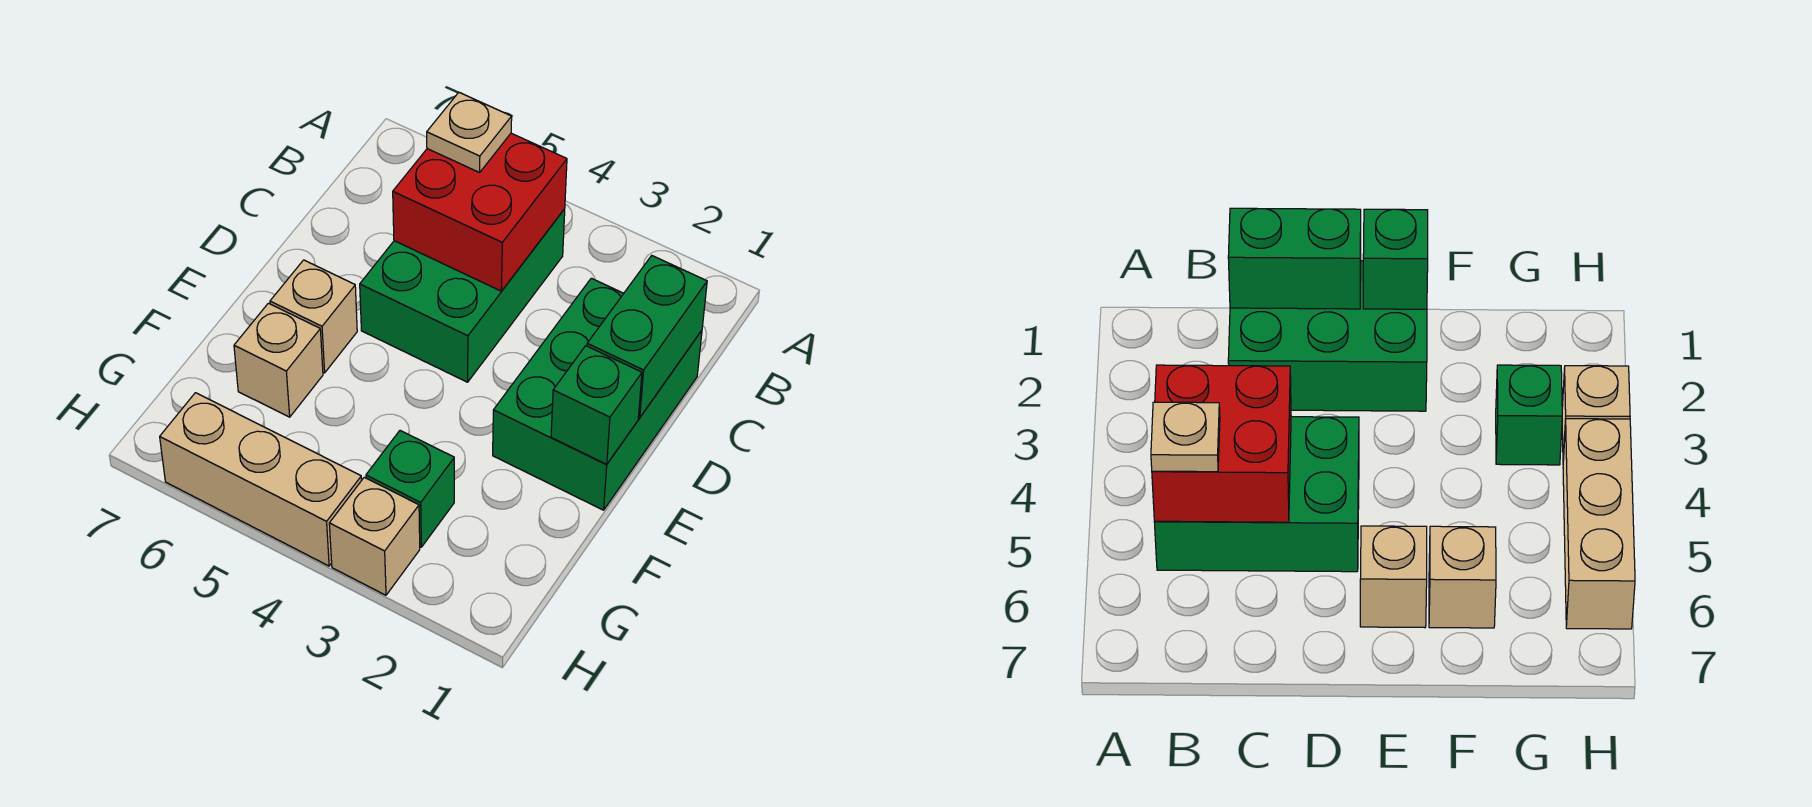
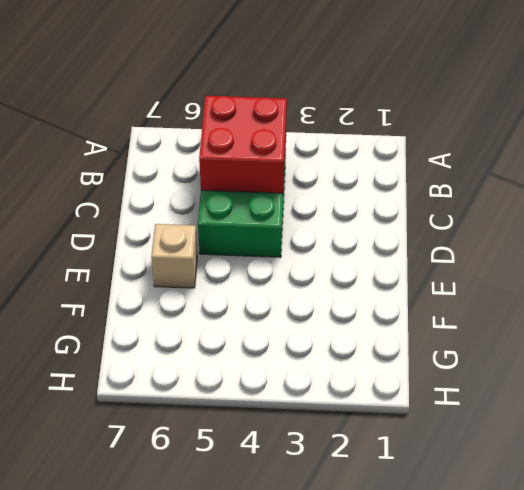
none -> green 2x3 brick [493,278,702,510]
none -> tan 1x1 brick [234,303,323,417]

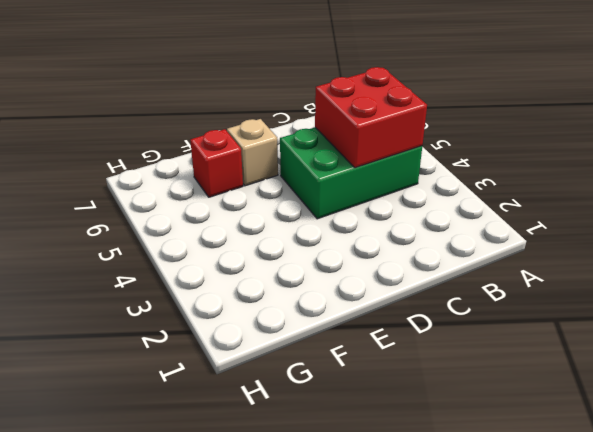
red 1x1 brick [190,129,243,197] -> tan 1x1 brick [234,303,323,417]
none -> green 2x3 brick [493,278,702,510]
none -> green 1x1 brick [366,431,454,547]

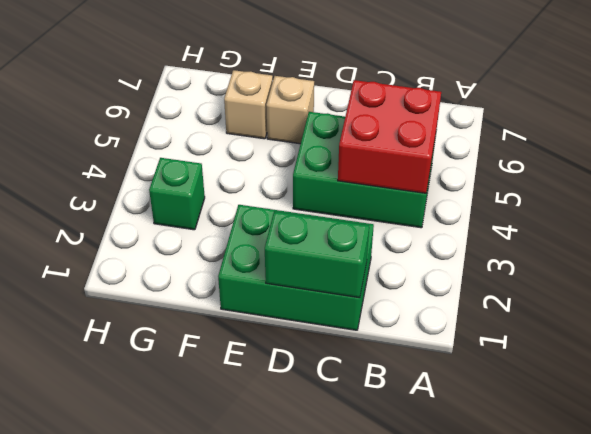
none -> tan 1x1 brick [329,477,420,595]
none -> tan 1x3 brick [160,393,362,566]

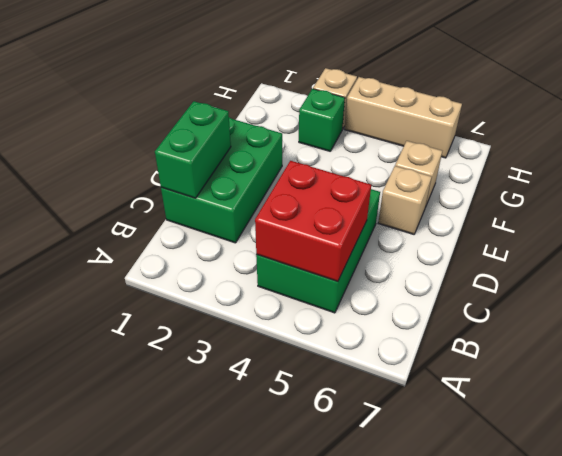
none -> green 1x1 brick [551,346,642,464]
none -> tan 1x1 plate [427,93,512,172]

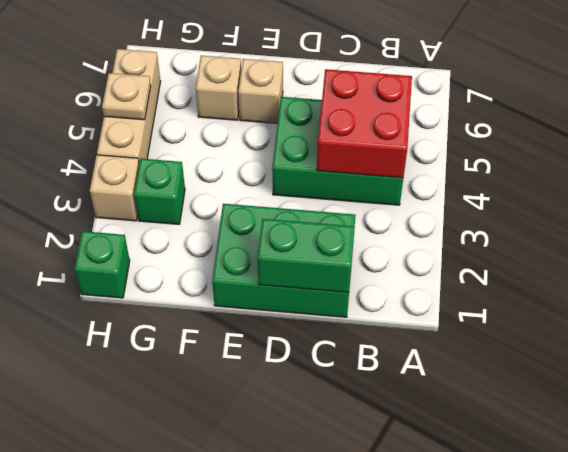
green 1x1 brick [75,231,130,298] -> green 1x1 brick moved to [551,346,642,464]
tan 1x1 plate [102,73,151,120] -> tan 1x1 plate moved to [427,93,512,172]

